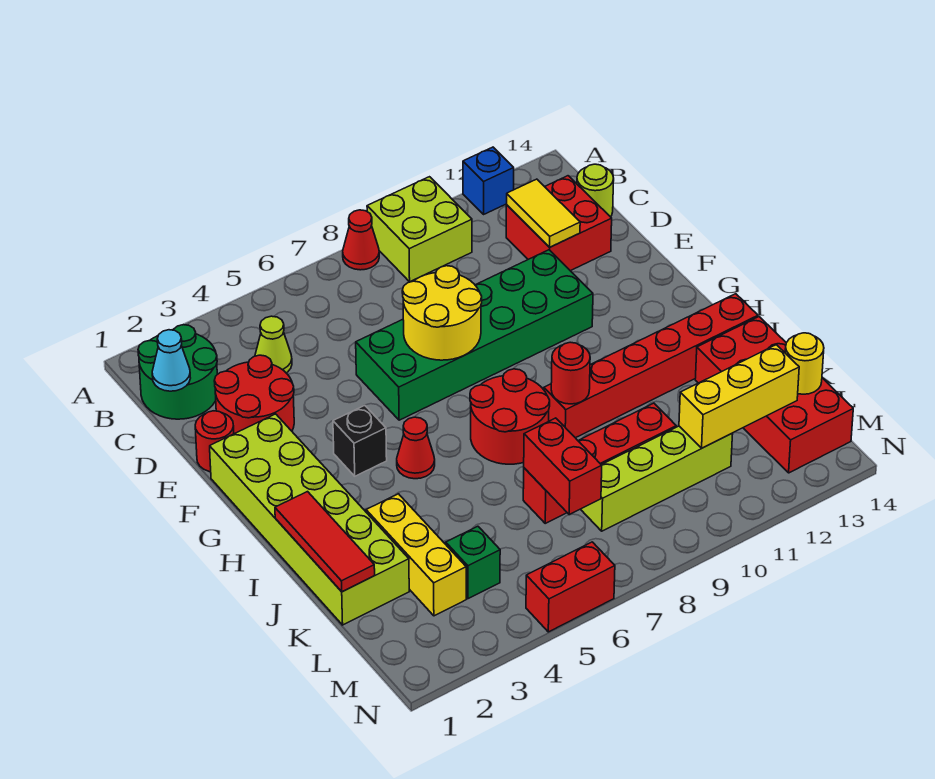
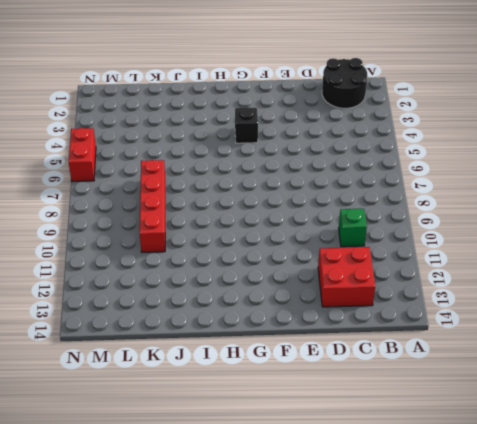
black 2x2 round brick [322,58,367,108] -> green 2x2 round brick [138,325,217,419]
green 1x1 brick [339,209,367,247] -> green 1x1 brick moved to [446,526,500,599]
none -> red 1x1 cone [343,210,379,270]
none -> lime 2x2 brick [367,177,472,282]
none -> blue 1x1 brick [463,147,514,214]

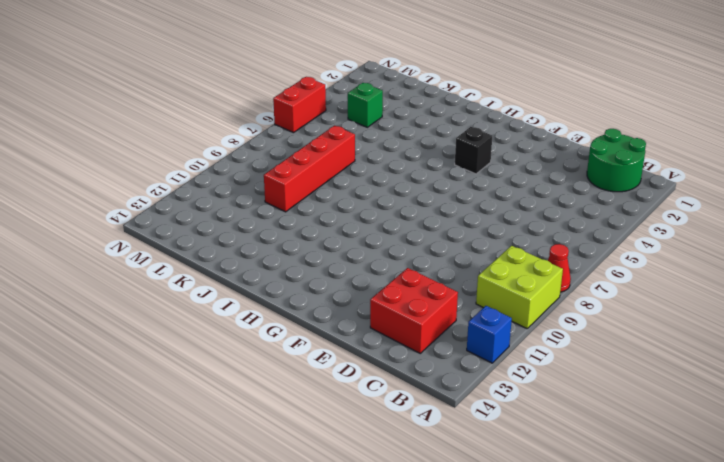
none -> lime 1x1 cone [255,316,292,373]
none -> lime 1x1 round brick [577,164,614,217]
none -> red 2x2 round brick [214,355,294,434]

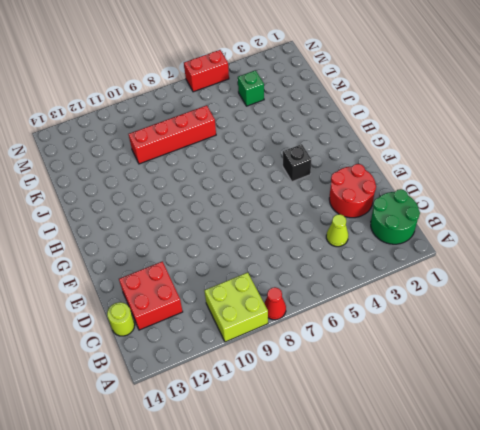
none -> blue 1x1 brick [463,147,514,214]
none -> red 1x1 round brick [195,411,234,472]
none -> green 2x6 brick [356,250,593,420]

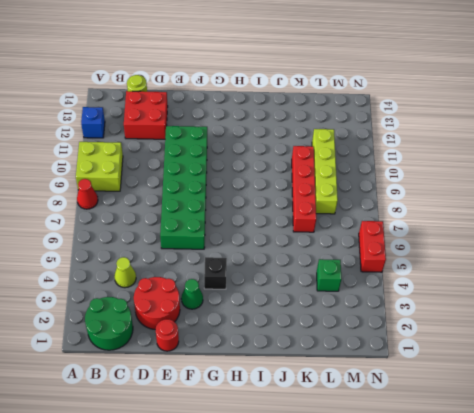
green 1x1 cone [181,279,203,309] -> none
none -> lime 2x6 brick [210,414,409,625]
none -> red 1x1 cone [397,417,435,479]
none -> red 2x2 round brick [470,369,550,464]

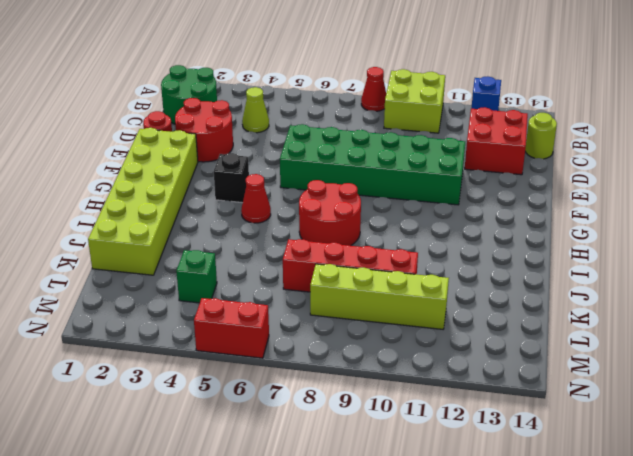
none -> red 1x6 brick [544,294,758,438]
none -> yellow 1x3 brick [366,494,466,616]
none -> red 2x4 brick [695,317,853,473]

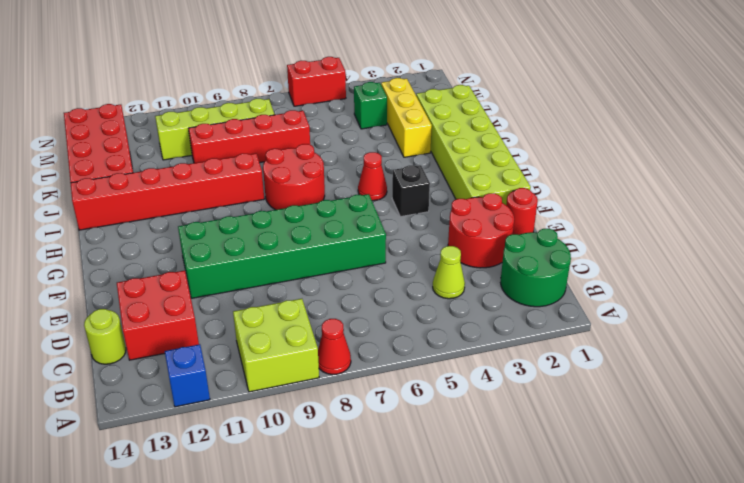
none -> cyan 1x1 cone [152,330,190,391]
none -> yellow 1x2 tile [507,179,580,247]
none -> yellow 2x2 round brick [402,266,482,360]

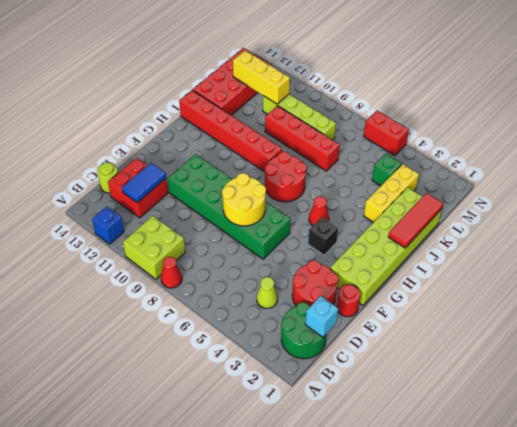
cyan 1x1 brick [305,296,338,337] -> cyan 1x1 cone [152,330,190,391]
blue 1x2 tile [122,163,166,203] -> yellow 1x2 tile [507,179,580,247]
none -> red 1x1 round brick [551,342,590,404]
none -> red 1x2 brick [524,418,602,514]
none -> yellow 1x1 round brick [785,333,824,394]

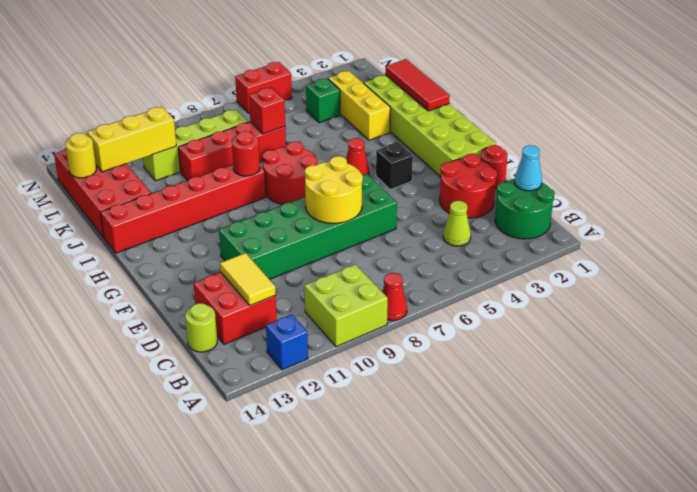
red 1x1 brick [249,87,285,134] -> red 1x2 brick [524,418,602,514]

